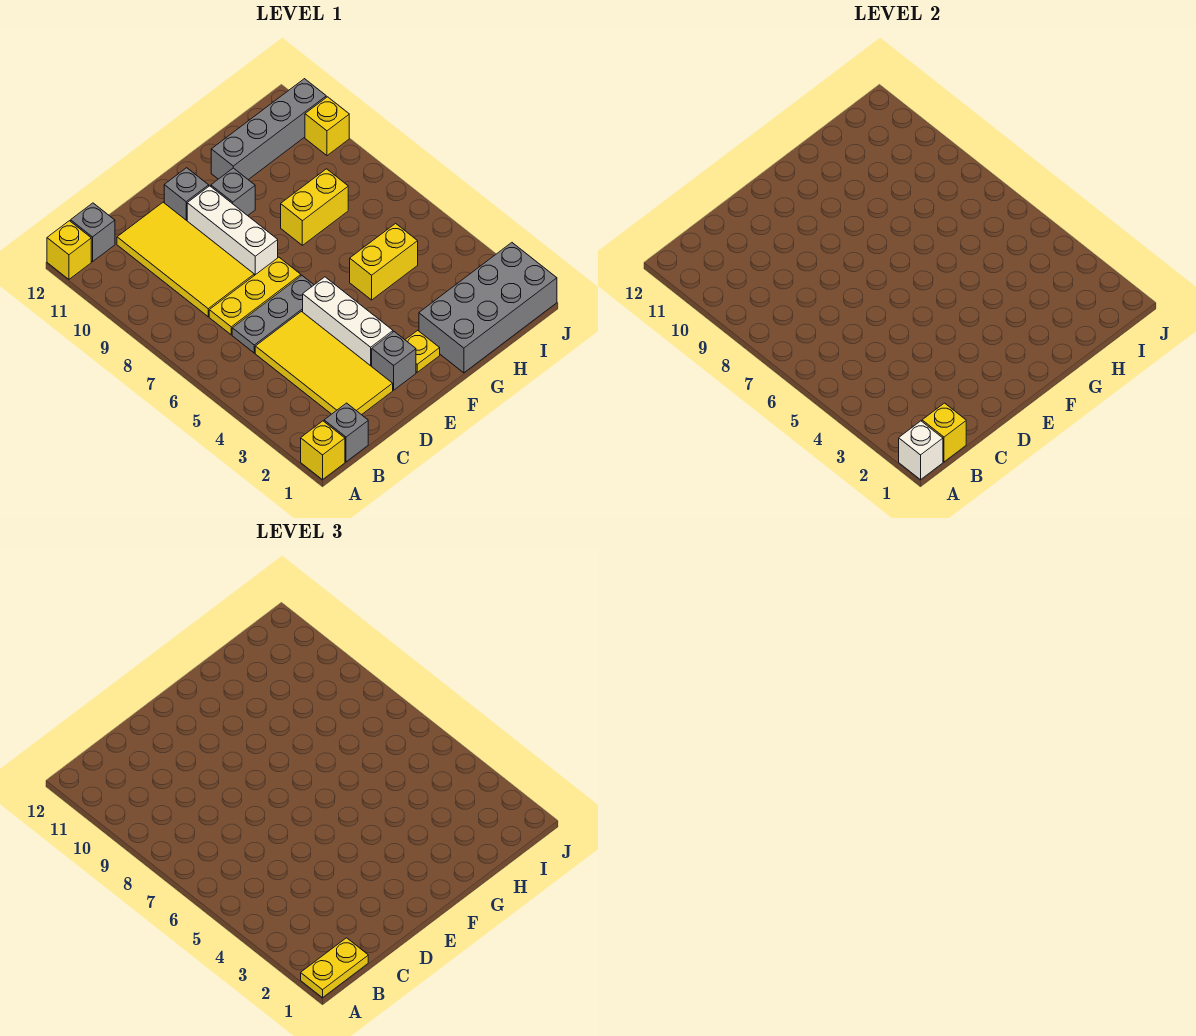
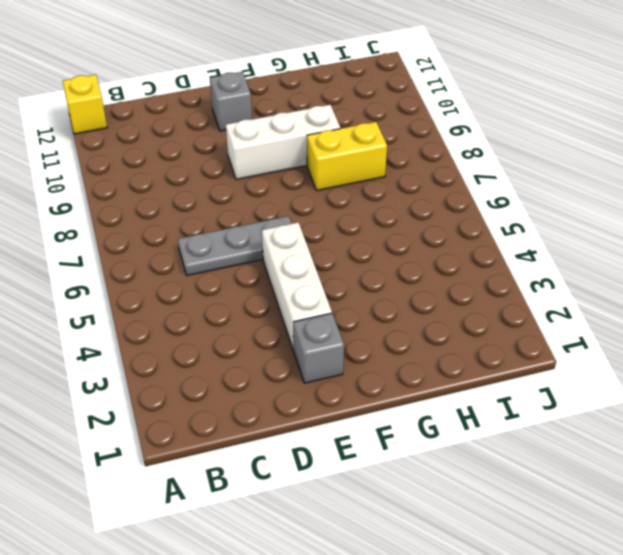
white 1x3 brick [226,105,340,179] -> white 1x3 brick turned to [187,186,278,275]
none -> yellow 1x1 brick [301,421,345,480]
none -> grey 1x1 brick [324,403,368,462]
none -> grey 1x1 brick [71,203,115,262]

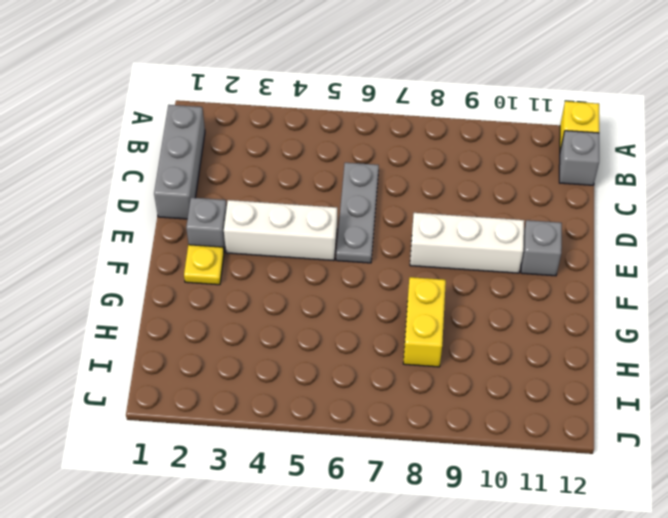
grey 1x3 brick [154,105,205,219] -> grey 1x1 brick [324,403,368,462]
none -> yellow 1x1 brick [301,421,345,480]
none -> yellow 2x4 tile [255,312,393,415]
none -> yellow 1x3 plate [209,257,301,335]

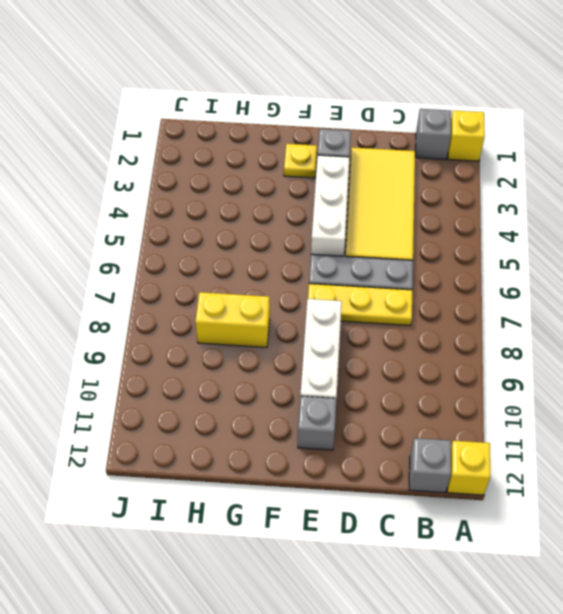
none -> yellow 2x4 tile [117,202,254,317]
none -> grey 1x1 brick [211,168,255,216]
none -> grey 2x4 brick [419,243,557,373]

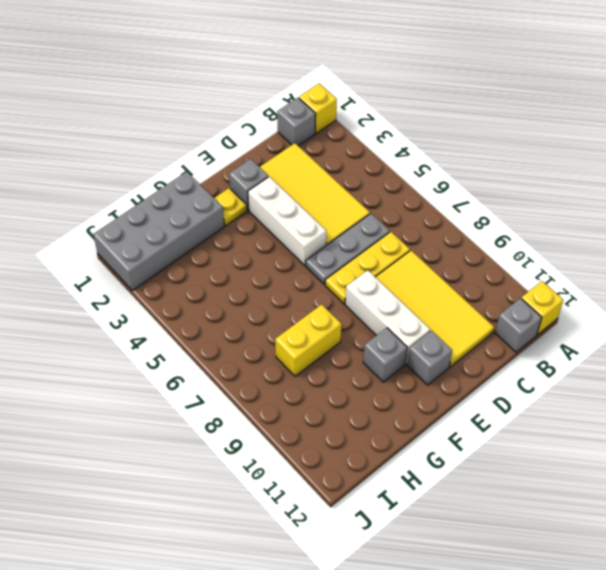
none -> yellow 1x2 brick [350,223,418,300]
none -> grey 1x4 brick [211,79,326,180]
none -> yellow 1x1 brick [305,97,349,156]

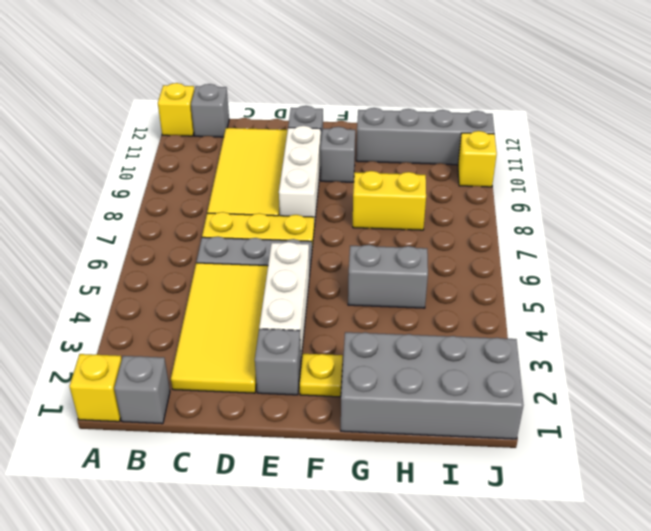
grey 1x2 brick [348,245,428,308] -> yellow 1x2 brick [350,223,418,300]
none -> white 1x1 brick [899,421,943,480]
none -> yellow 1x1 brick [922,403,966,462]
none -> yellow 1x2 plate [301,938,368,998]

